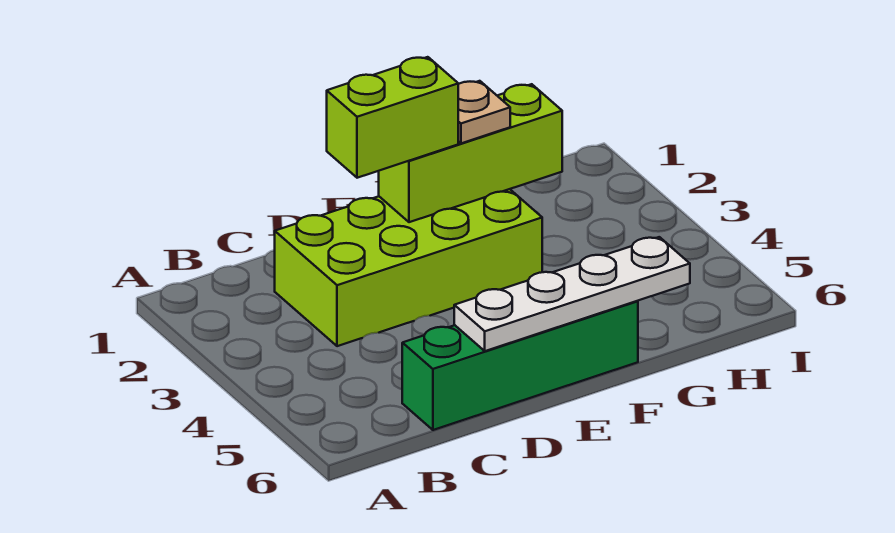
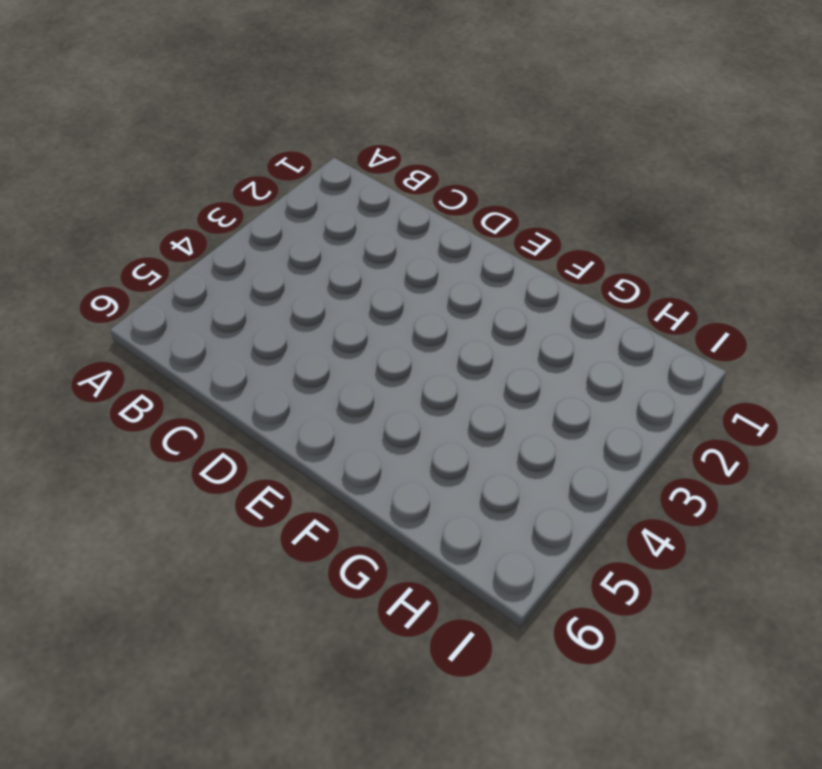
none -> lime 2x4 brick [275,189,542,346]
none -> green 1x4 brick [402,301,638,430]

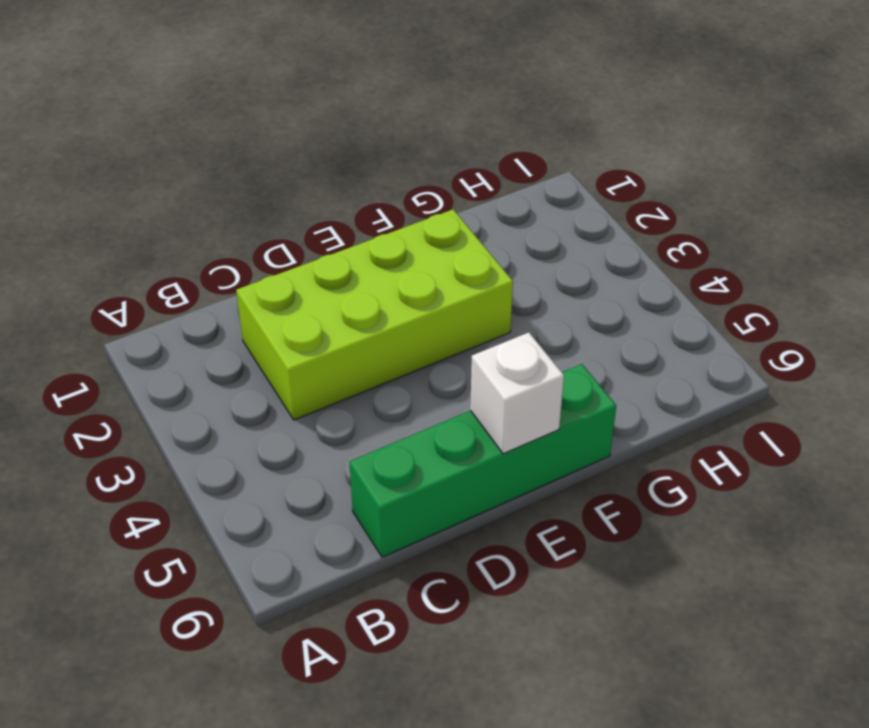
white 1x1 brick [470,332,564,454] -> white 1x4 plate [454,237,690,351]
none -> lime 1x3 brick [379,84,562,222]
none -> lime 1x2 brick [327,57,458,178]

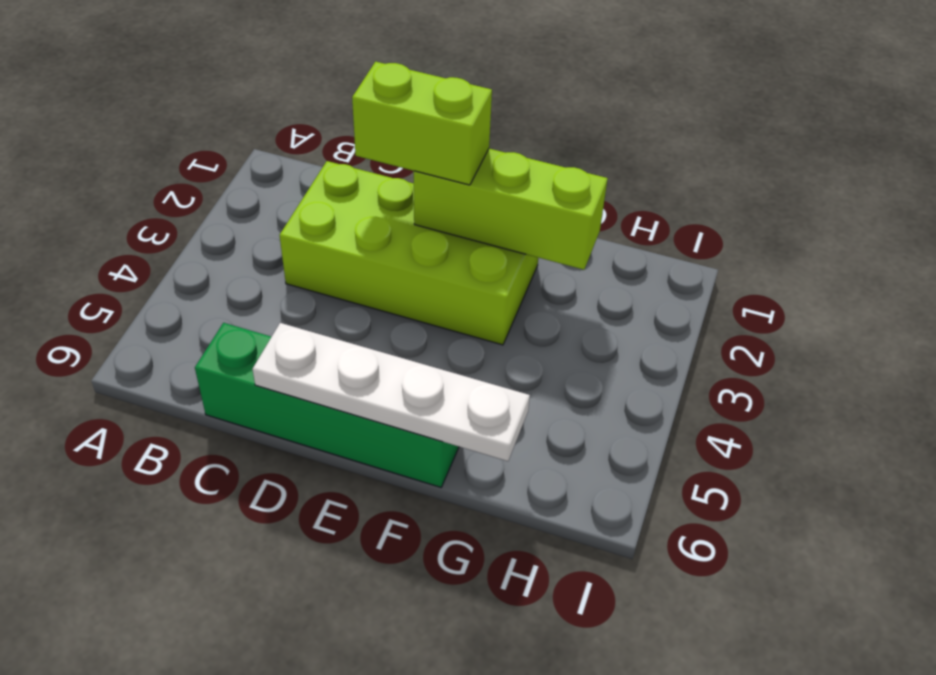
none -> tan 1x1 plate [458,81,510,143]

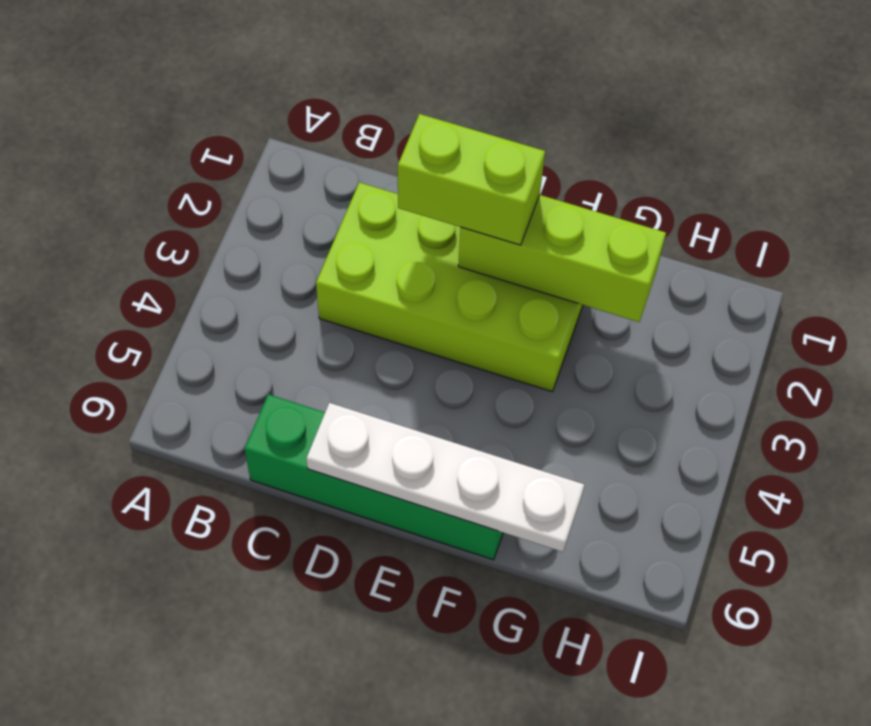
none -> tan 1x1 plate [458,81,510,143]

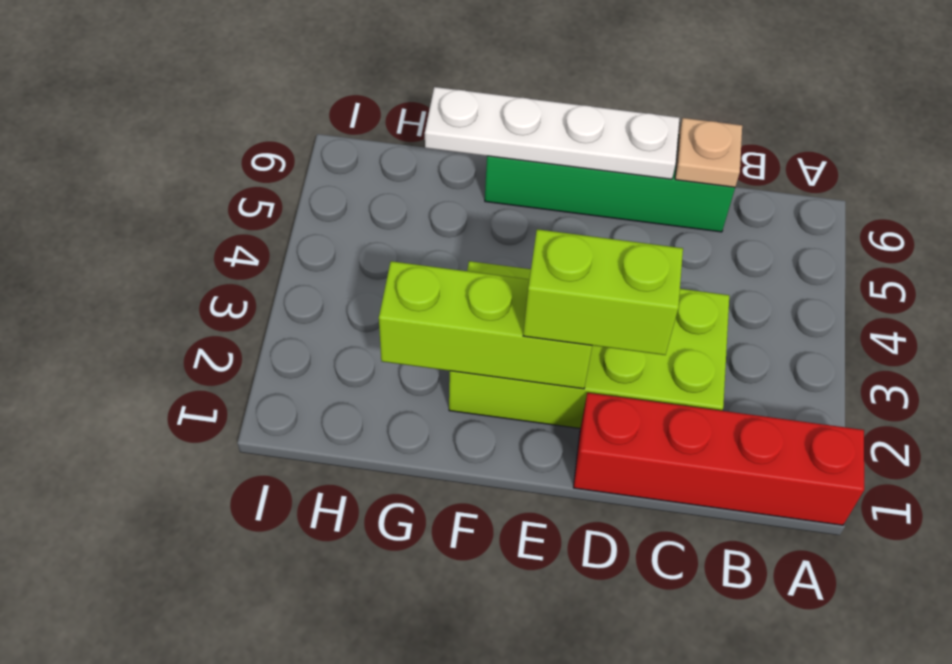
red 1x4 brick [573,393,864,525] -> none
tan 1x1 plate [675,118,742,187] -> tan 1x1 plate moved to [458,81,510,143]

